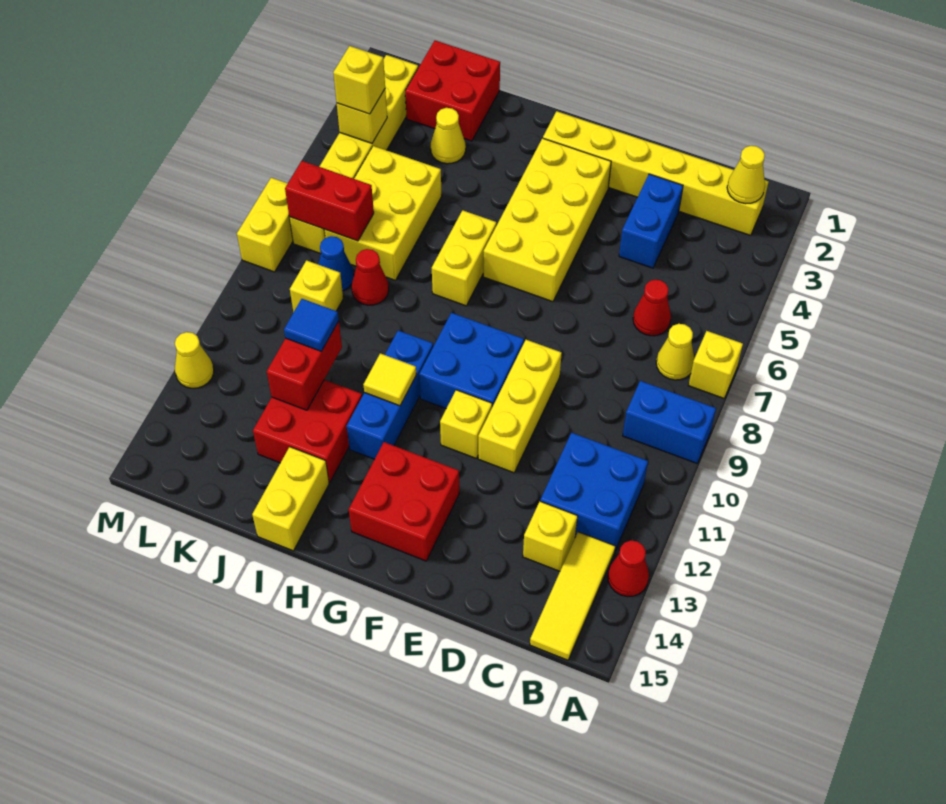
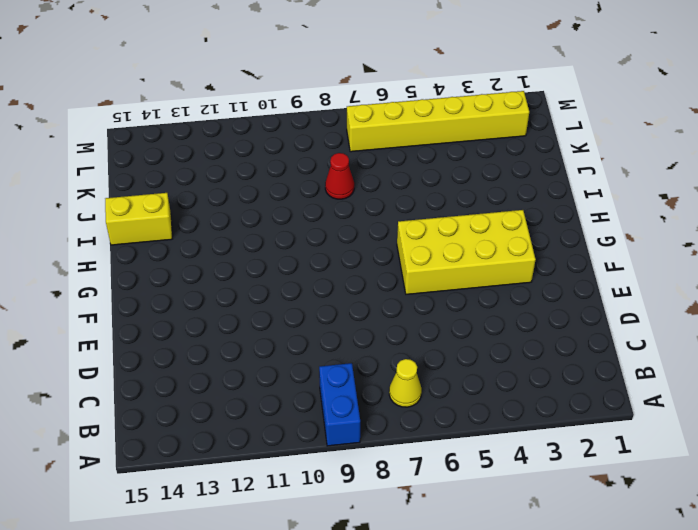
none -> yellow 1x1 brick [688,331,743,398]
none -> red 1x1 cone [608,540,649,597]
none -> yellow 1x6 brick [543,111,768,235]
none -> blue 2x2 brick [540,433,648,550]

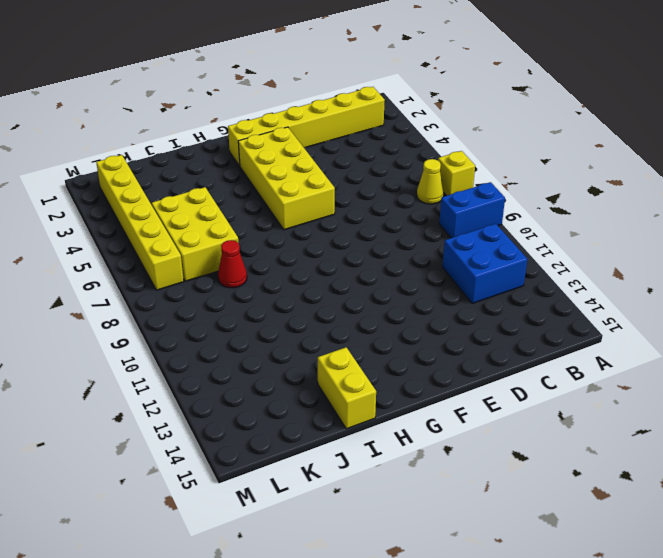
none -> red 1x1 cone [608,540,649,597]
none -> yellow 1x3 tile [530,532,615,660]
none -> red 1x1 cone [633,280,671,336]
none -> yellow 1x1 brick [523,501,578,571]

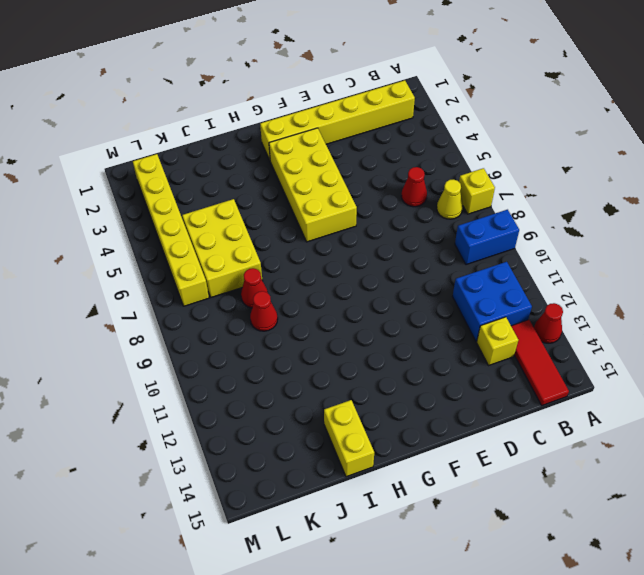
red 1x3 tile [511,320,569,405] -> yellow 1x3 tile [530,532,615,660]
red 1x1 cone [250,291,278,331] -> none
none -> blue 1x2 brick [619,174,683,268]
none -> yellow 1x3 brick [478,340,562,473]
none -> blue 2x2 brick [419,313,524,408]
none -> yellow 1x1 brick [440,390,492,458]

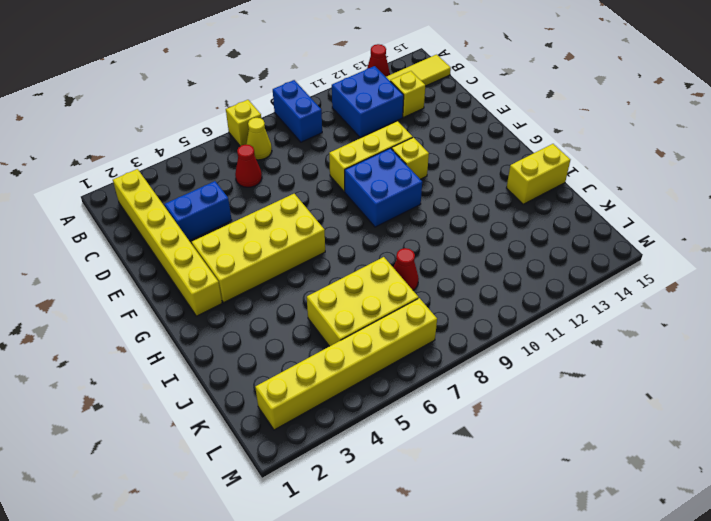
none -> red 2x2 brick [349,442,459,561]
none -> yellow 1x2 brick [432,210,496,306]
none -> blue 1x3 brick [347,331,433,459]
none -> red 2x2 brick [253,380,362,482]

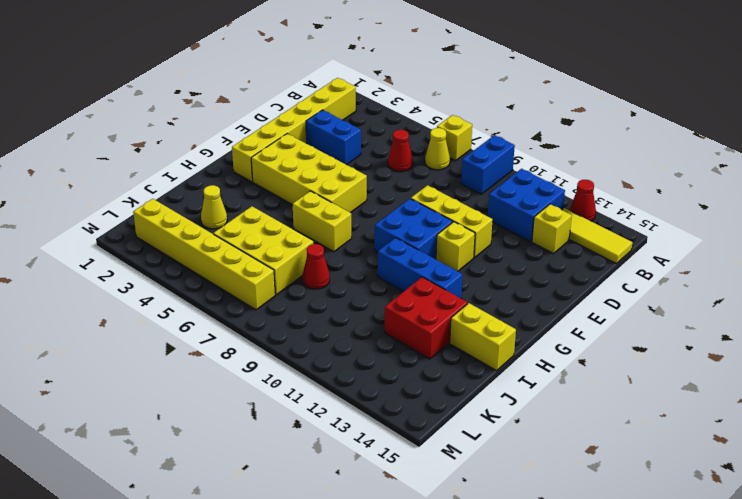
none -> red 2x2 brick [349,442,459,561]
none -> red 2x2 brick [405,41,500,141]
none -> blue 1x1 cone [318,236,354,291]
none -> yellow 1x1 brick [290,260,343,312]

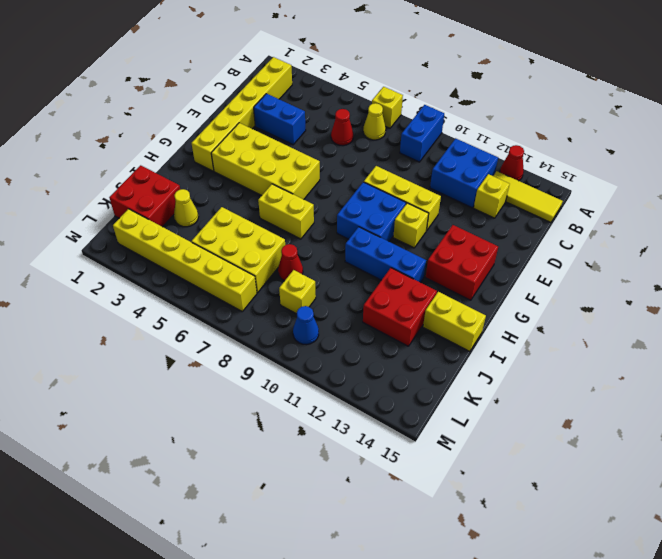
blue 1x1 cone [293,306,319,345] -> blue 1x1 cone moved to [318,236,354,291]
none -> yellow 1x2 brick [237,178,293,272]
none -> yellow 1x1 cone [175,332,214,388]
none -> yellow 1x1 cone [727,146,765,204]
none -> yellow 1x1 tile [363,353,416,406]

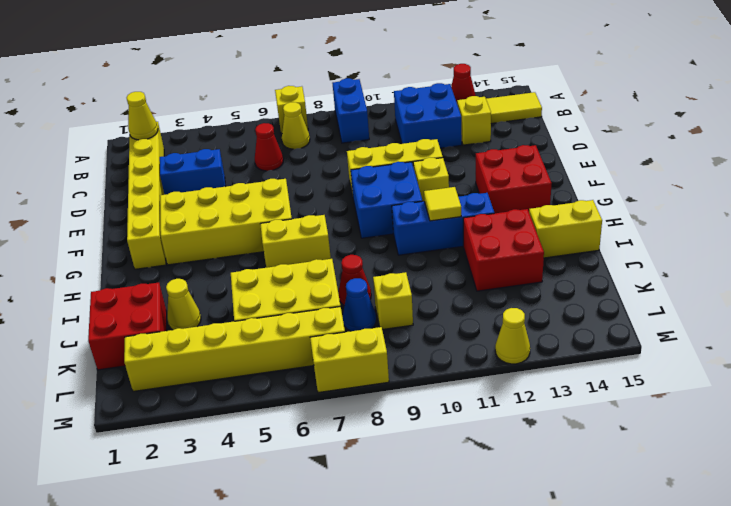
none -> red 1x2 brick [267,321,342,410]
none -> red 1x2 brick [285,161,374,241]
none -> yellow 1x1 brick [337,89,387,143]
none -> blue 1x1 tile [284,299,339,351]

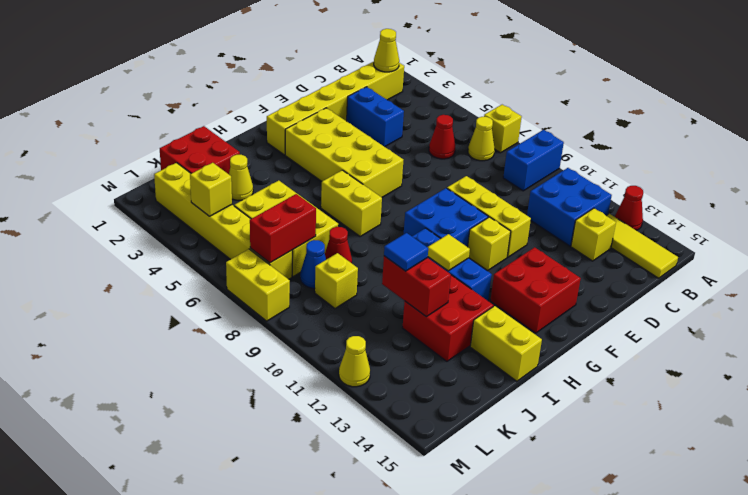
none -> yellow 1x1 brick [333,46,385,114]

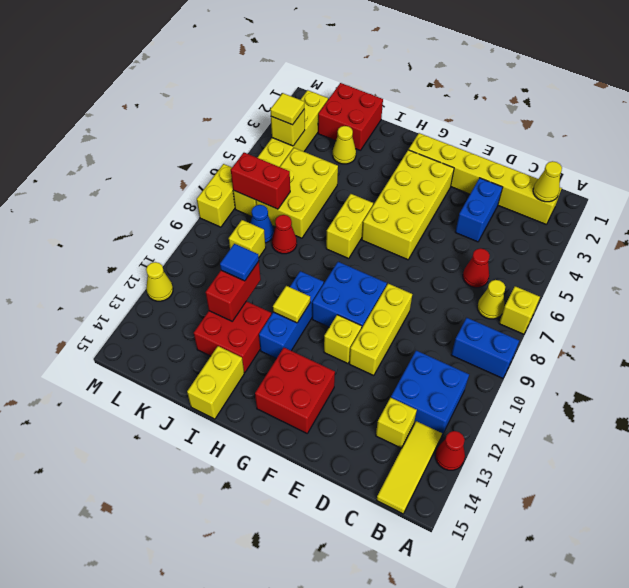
yellow 1x1 tile [270,93,304,125] -> yellow 1x1 brick [333,46,385,114]

